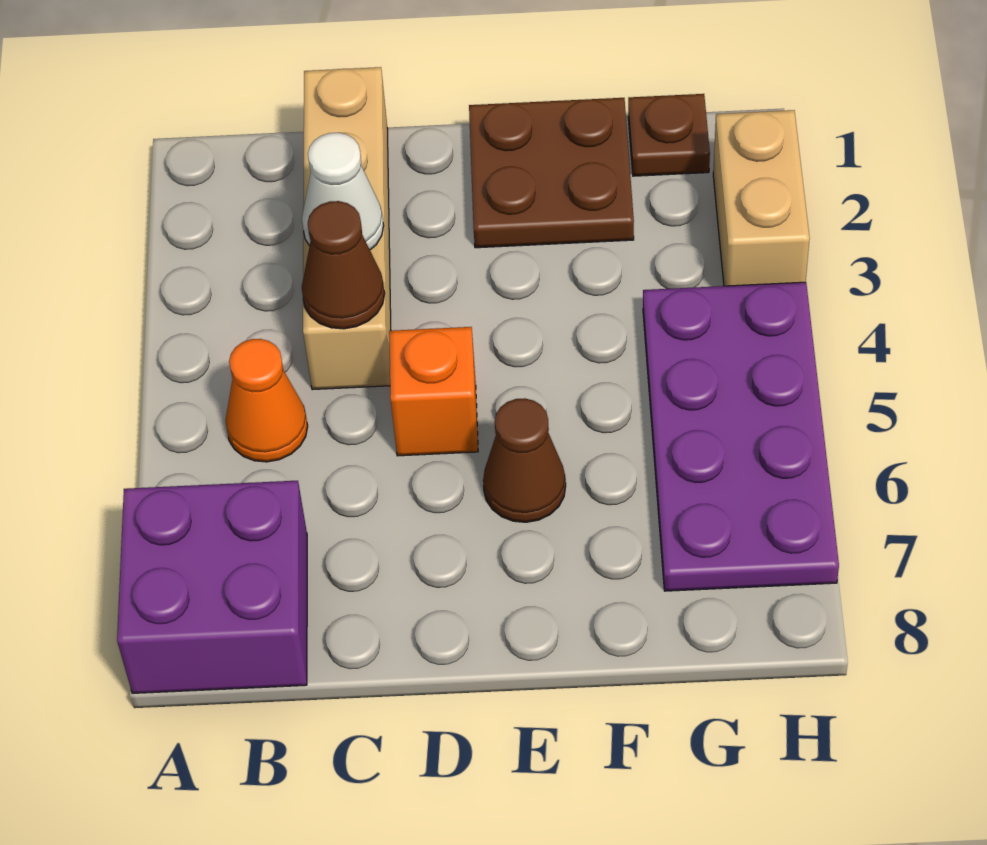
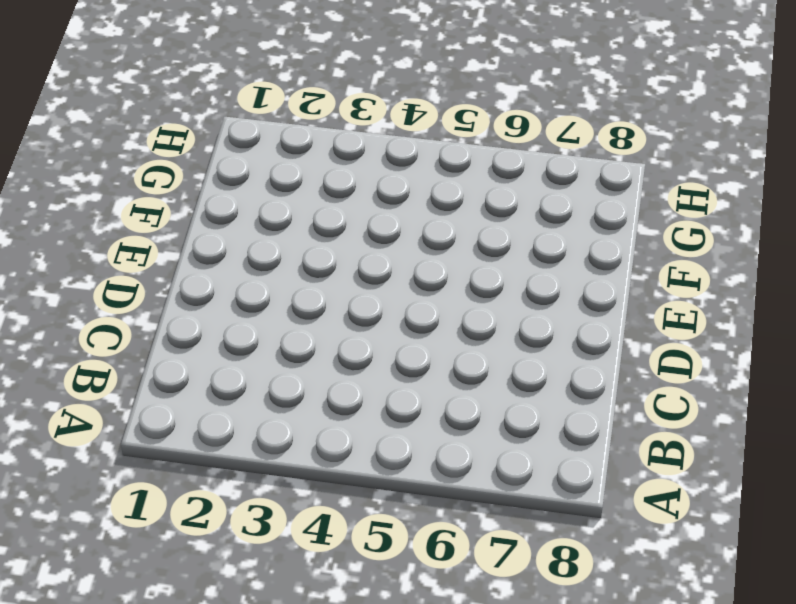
none -> purple 2x2 brick [117,481,307,693]
none -> orange 1x1 cone [225,339,308,462]

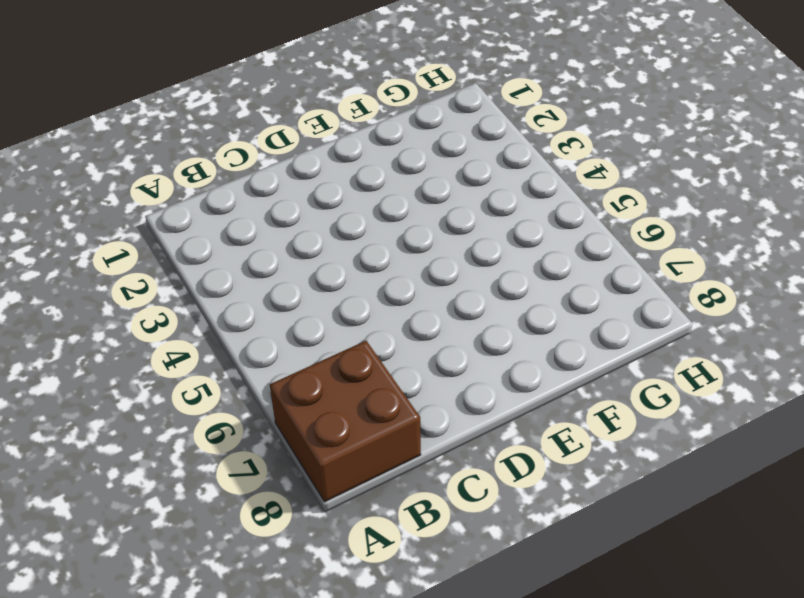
brown 2x2 brick [270,341,421,502] -> purple 2x2 brick [117,481,307,693]
none -> orange 1x1 cone [225,339,308,462]
none -> tan 1x4 brick [303,67,391,390]

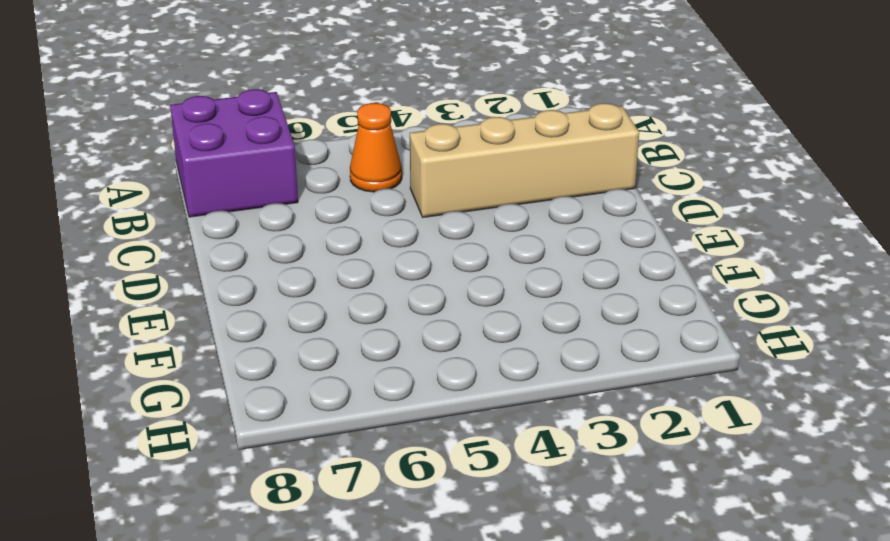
none -> orange 1x1 brick [389,327,478,456]
none -> brown 2x2 plate [469,98,634,248]

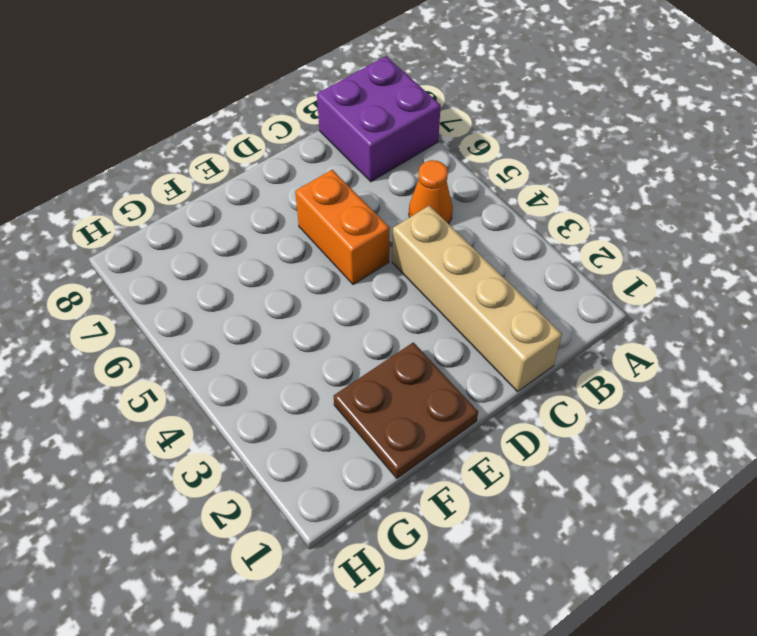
orange 1x2 brick [295,170,390,285] -> orange 1x1 brick [389,327,478,456]
none -> brown 1x1 cone [483,398,566,522]
none -> brown 1x1 plate [628,94,710,176]

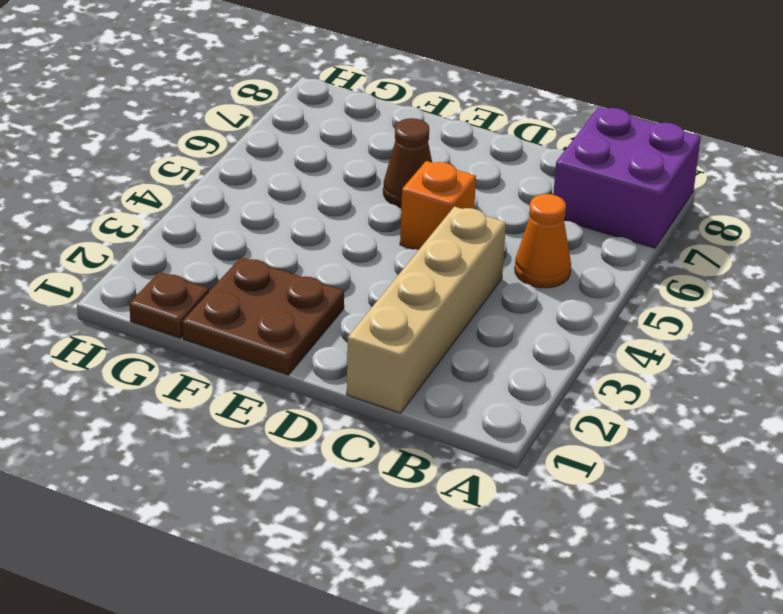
none -> purple 2x4 plate [643,282,839,591]
none -> tan 1x2 brick [713,110,810,286]

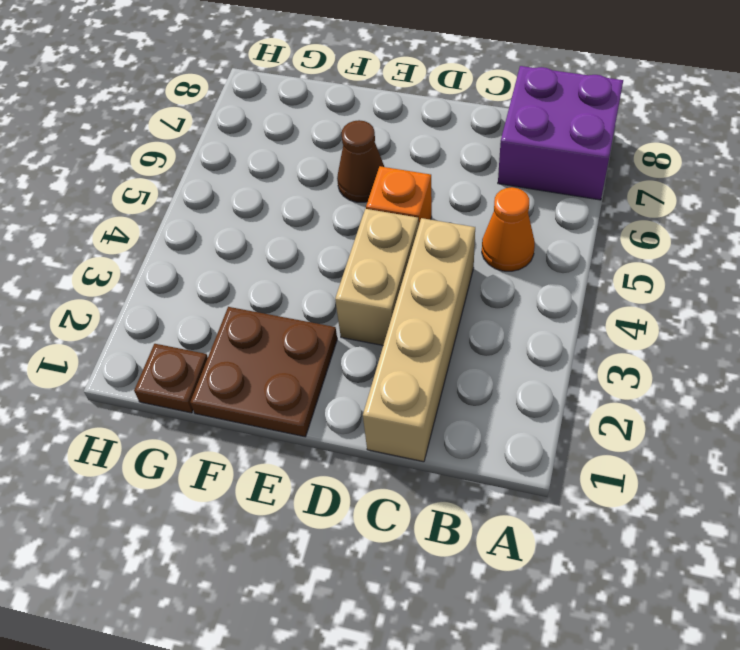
tan 1x2 brick [335,209,419,345] -> tan 1x2 brick moved to [713,110,810,286]
none -> purple 2x4 plate [643,282,839,591]
none -> white 1x1 cone [302,133,384,250]

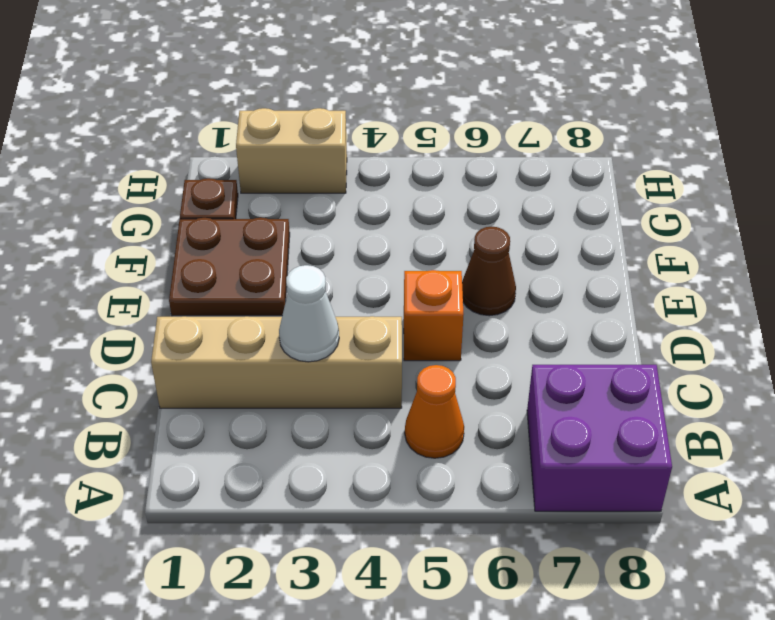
none -> purple 2x4 plate [643,282,839,591]
none -> brown 1x1 cone [302,201,385,329]

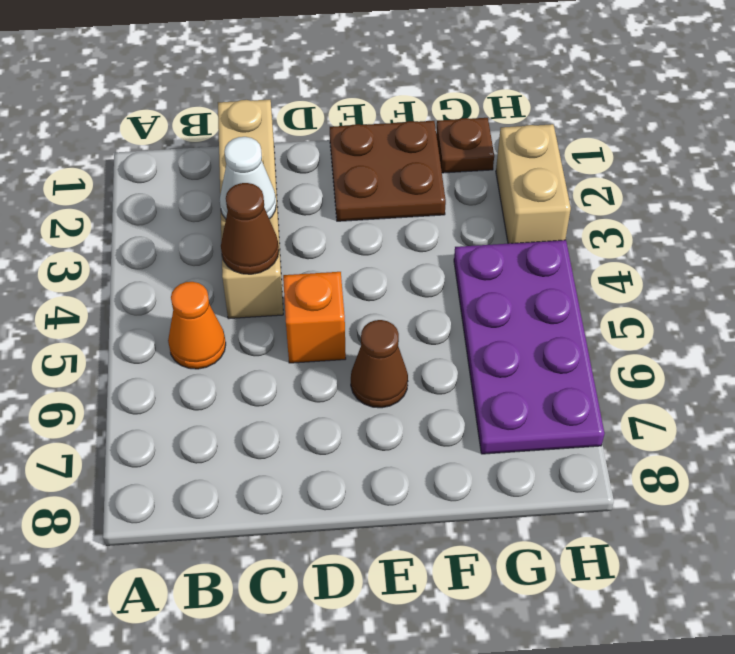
none -> purple 2x2 brick [117,481,307,693]

